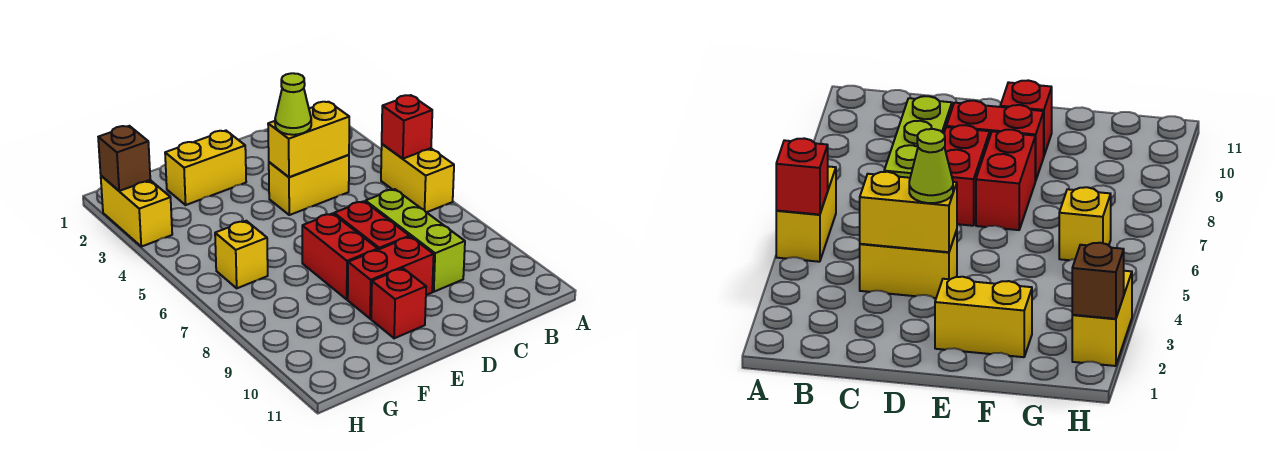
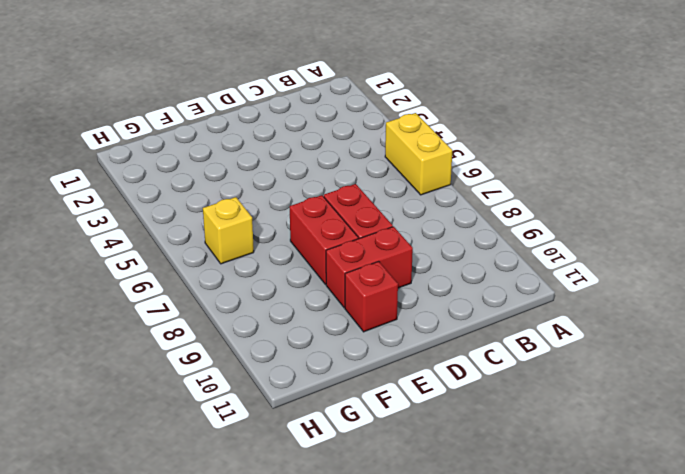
none -> yellow 1x2 brick [269,155,349,215]
none -> lime 1x3 brick [366,189,465,292]
none -> yellow 1x2 brick [165,131,246,205]

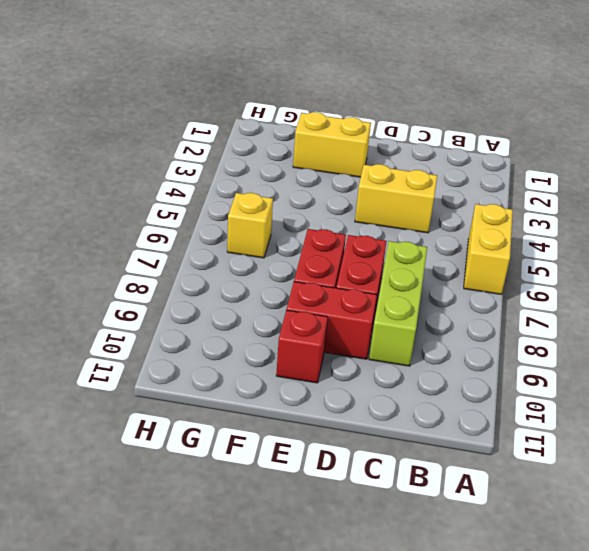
none -> yellow 1x2 brick [101,176,172,247]
none -> red 1x1 brick [382,95,432,159]
none -> yellow 1x2 brick [268,102,350,177]

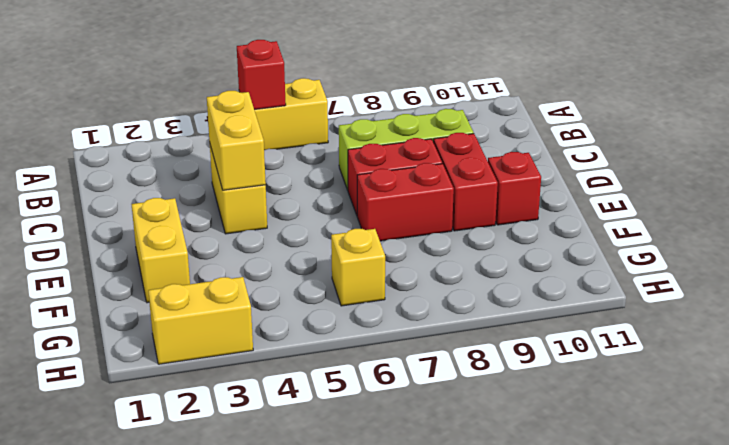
none -> brown 1x1 brick [98,126,150,191]
none -> lime 1x1 cone [275,73,311,135]

